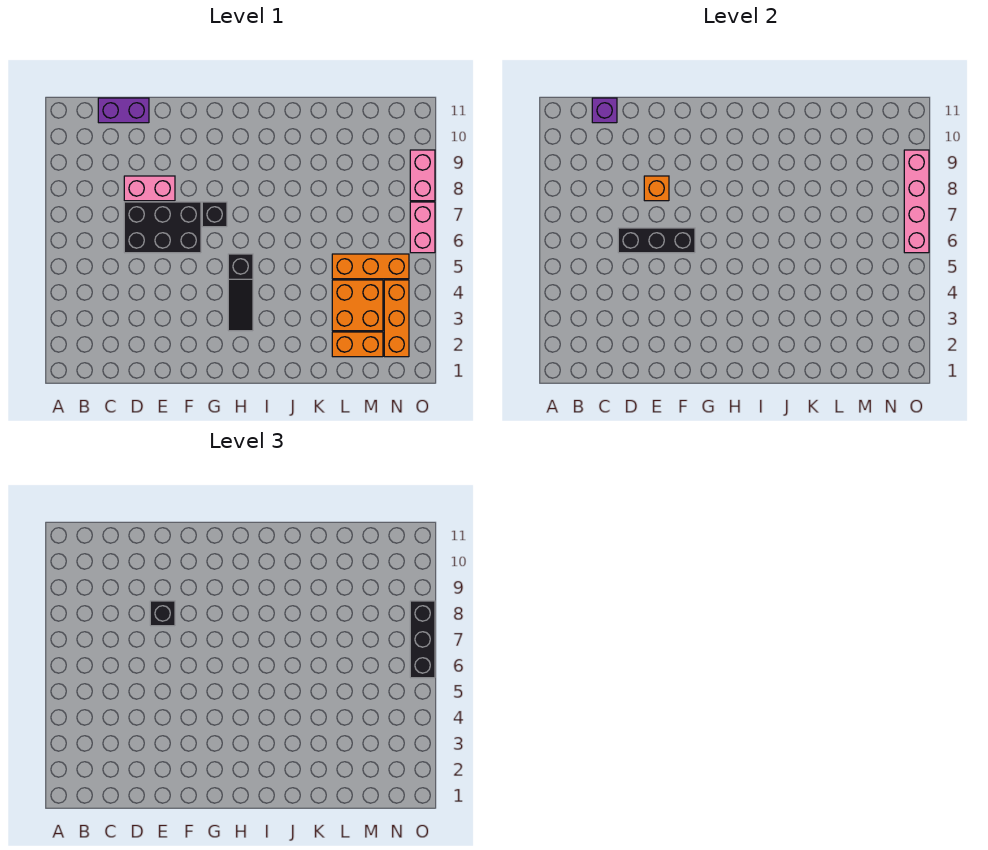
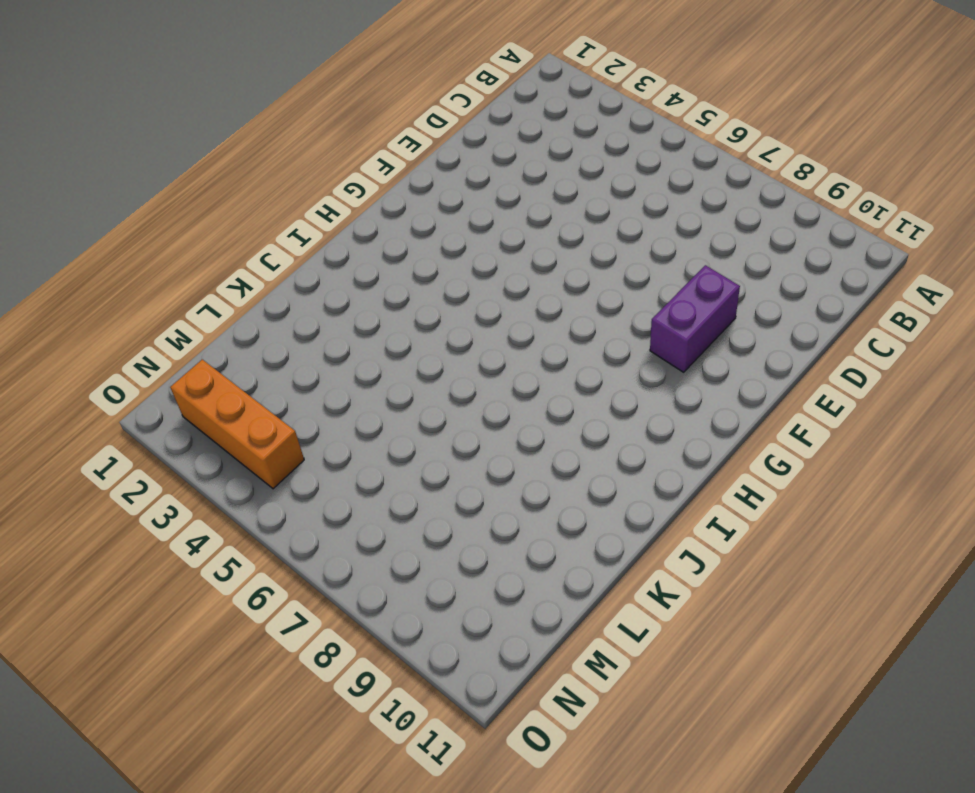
purple 1x2 brick [650,265,740,372] -> purple 1x2 brick moved to [98,98,149,123]
none -> black 2x3 brick [124,202,201,253]
none -> pink 1x2 brick [124,176,175,201]
none -> black 1x1 brick [202,202,227,227]

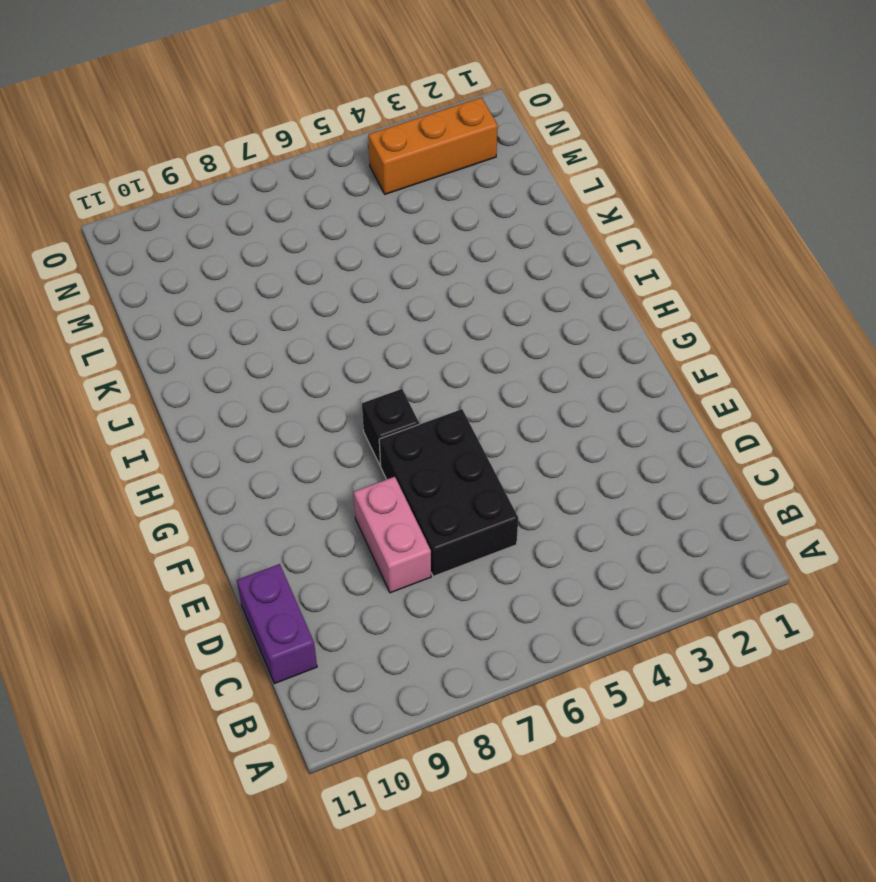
none -> black 1x3 slope [228,254,253,331]
none -> orange 1x2 brick [332,332,383,357]
none -> orange 2x2 brick [332,280,383,331]

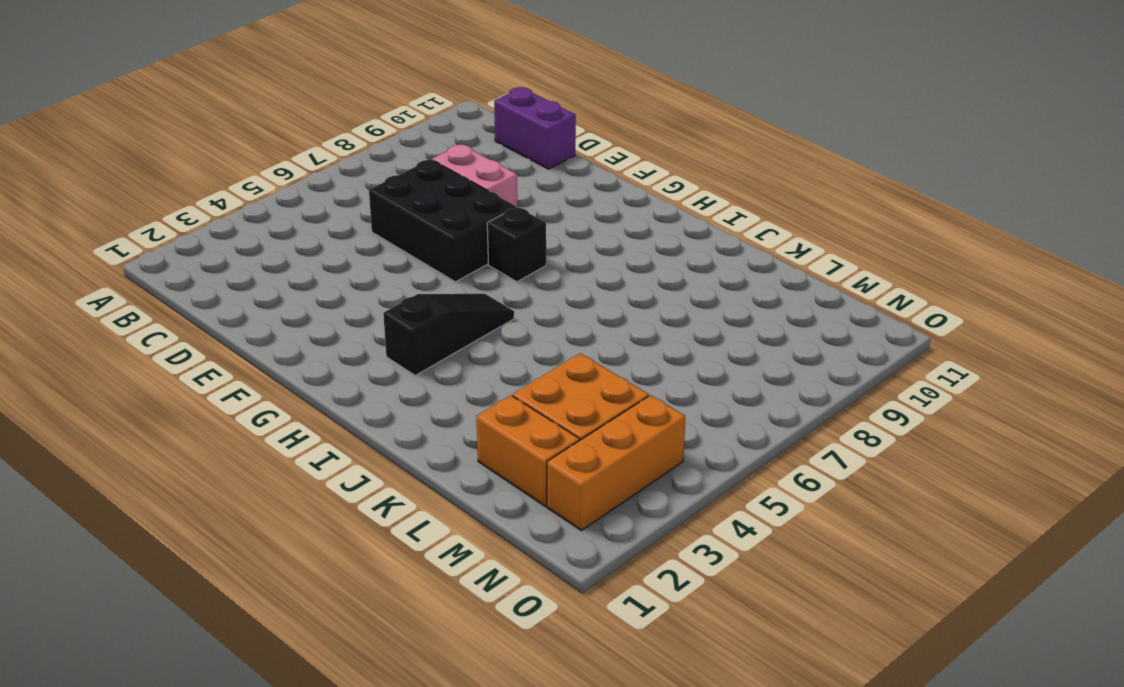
black 1x3 slope [383,294,514,375] -> black 1x3 slope turned to [228,254,253,331]
none -> orange 1x3 brick [332,254,409,279]
none -> pink 1x2 brick [410,202,435,253]
none -> pink 1x2 brick [410,150,435,201]

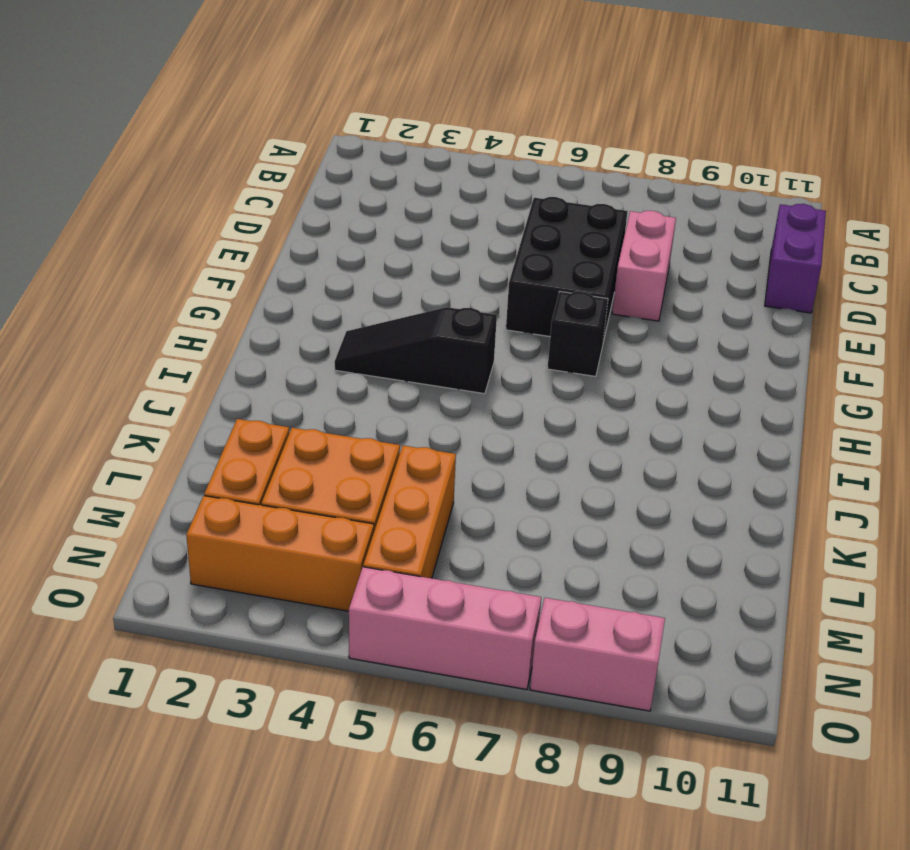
pink 1x3 brick [349,567,541,689] -> pink 1x2 brick [410,202,435,253]
none -> purple 1x1 brick [592,98,617,123]
none -> black 1x3 brick [618,228,695,253]
none -> orange 1x1 brick [644,176,669,201]

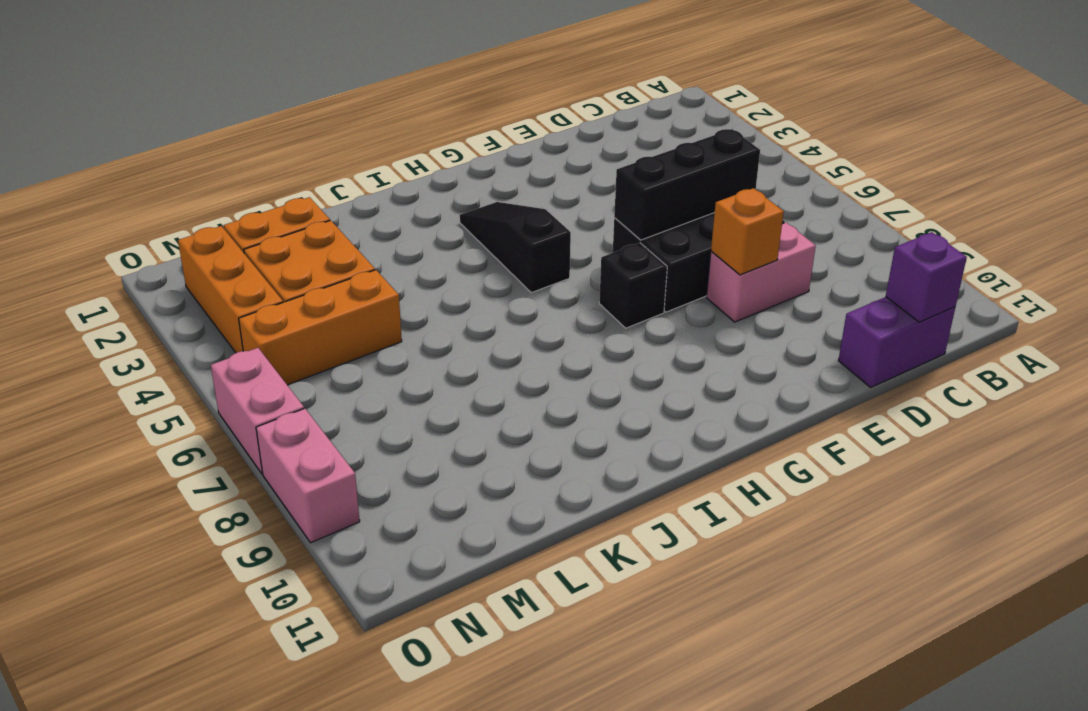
none -> pink 1x4 brick [904,150,929,253]
none -> black 1x1 brick [150,601,175,626]
none -> black 1x3 brick [410,601,435,678]

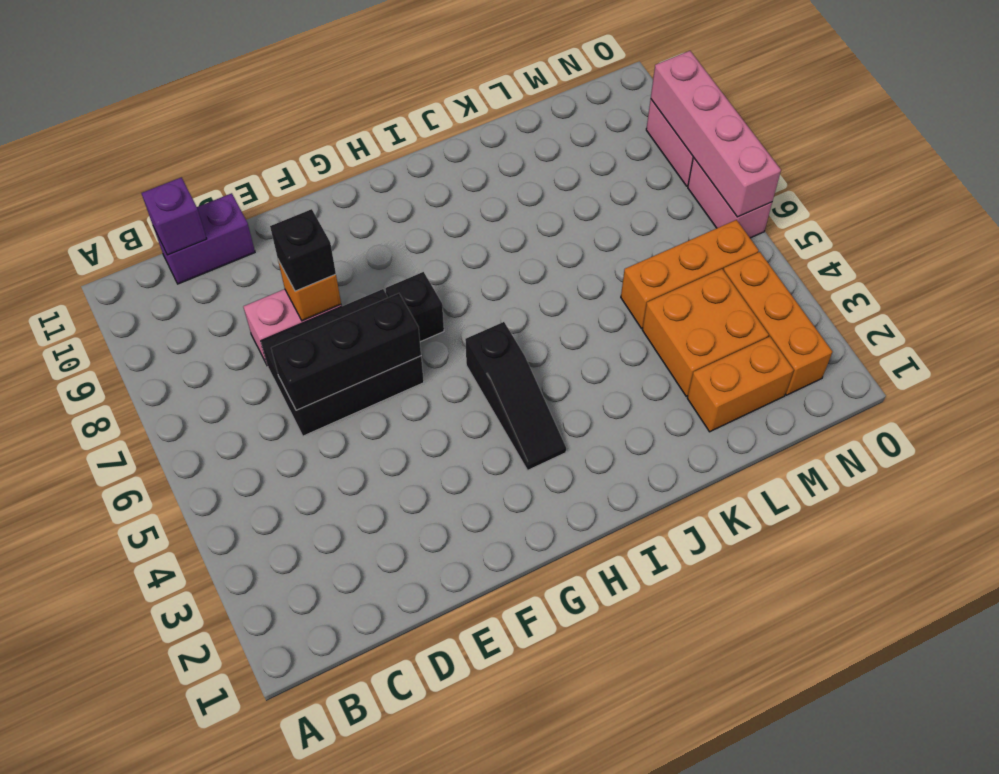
none -> black 1x3 brick [410,601,435,678]

